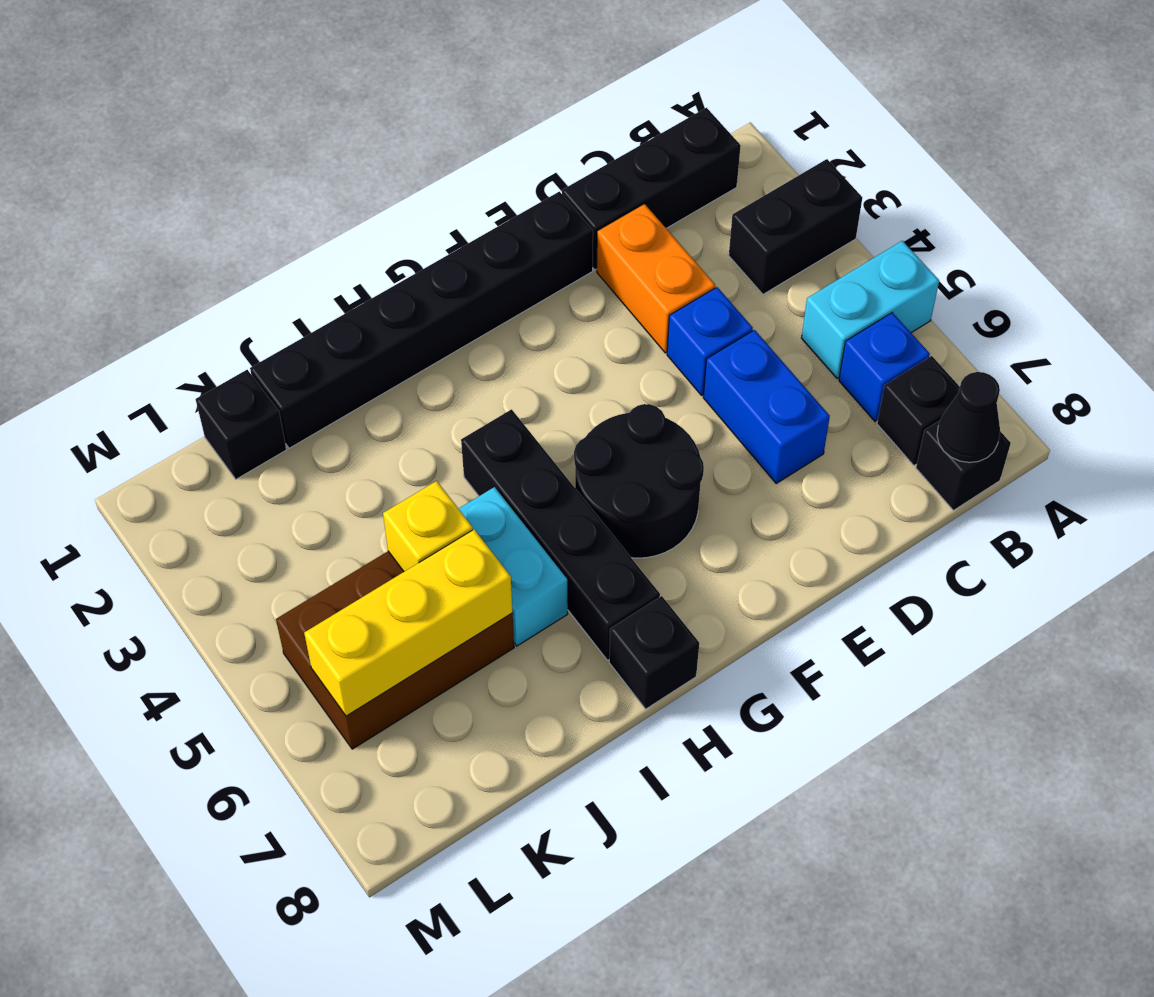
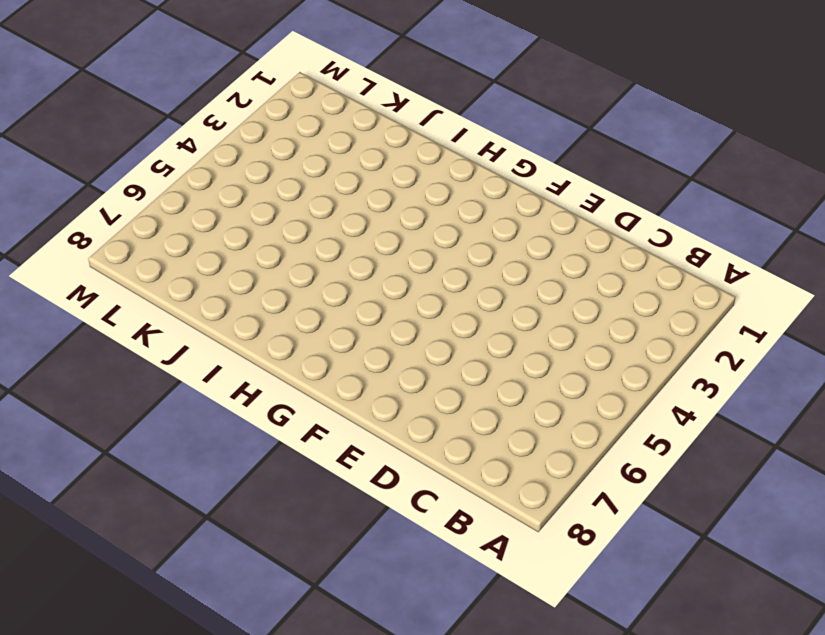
none -> black 1x2 brick [729,159,862,294]
none -> cyan 1x2 brick [802,241,939,378]
none -> black 1x3 brick [562,108,741,270]

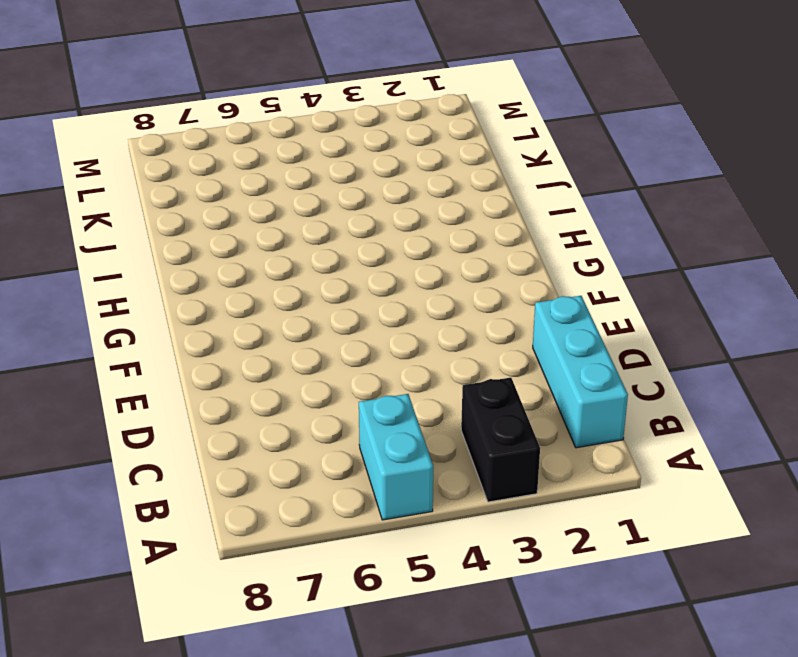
cyan 1x3 brick [533,296,628,448] -> black 1x3 brick [562,108,741,270]
none -> blue 1x1 brick [839,313,930,422]
none -> black 1x1 brick [877,356,960,465]
none -> black 1x1 brick [916,421,1011,510]

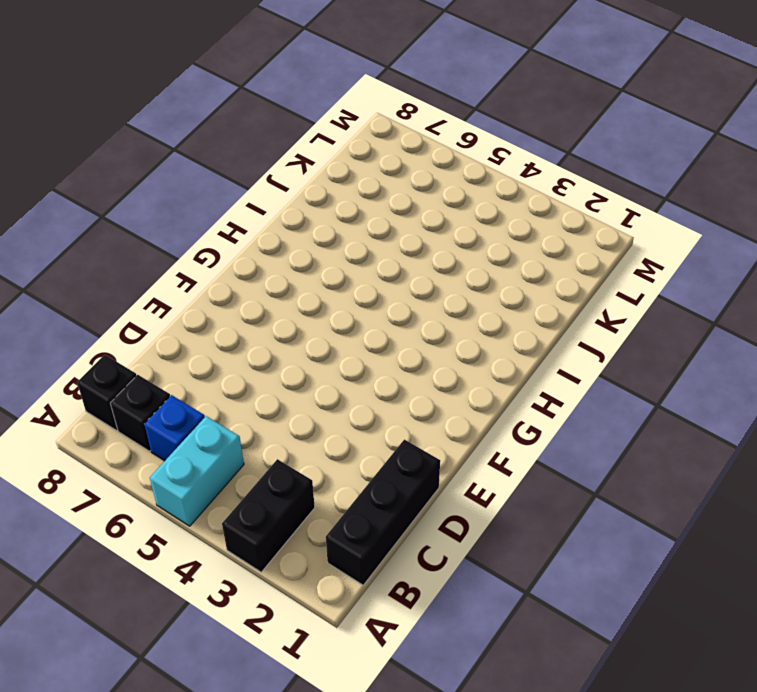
none -> orange 1x2 brick [597,204,715,353]
none -> blue 1x1 brick [667,287,753,395]
none -> blue 1x2 brick [703,330,830,483]

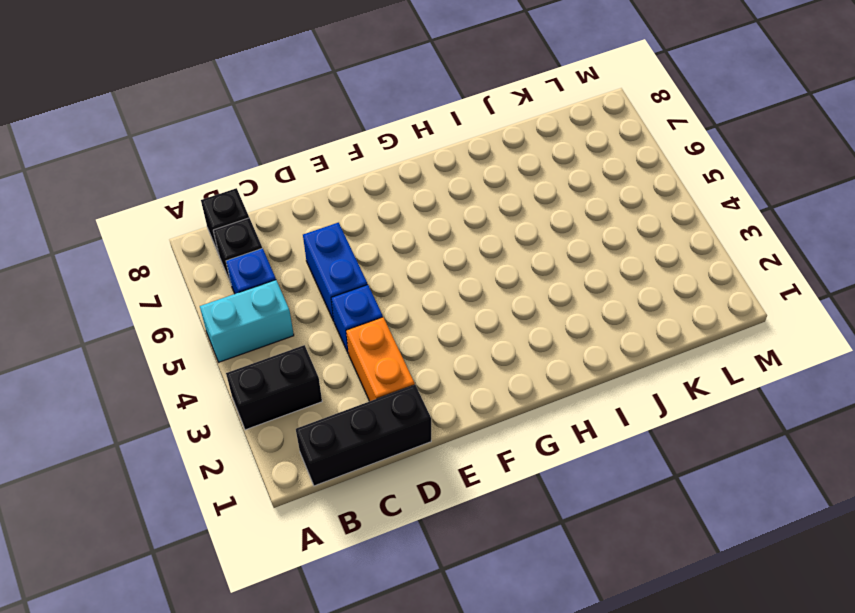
none -> black 1x6 brick [250,192,593,448]
none -> black 2x2 round brick [574,404,704,558]
none -> black 1x4 brick [461,409,660,660]

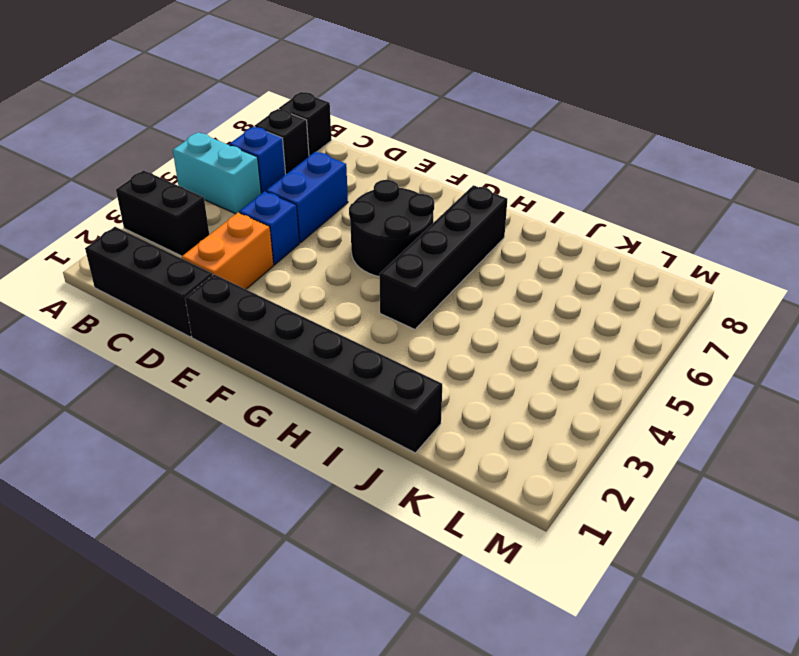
none -> black 1x1 brick [609,596,699,709]
none -> cyan 1x2 brick [459,487,568,646]
none -> brown 2x3 brick [276,551,514,749]

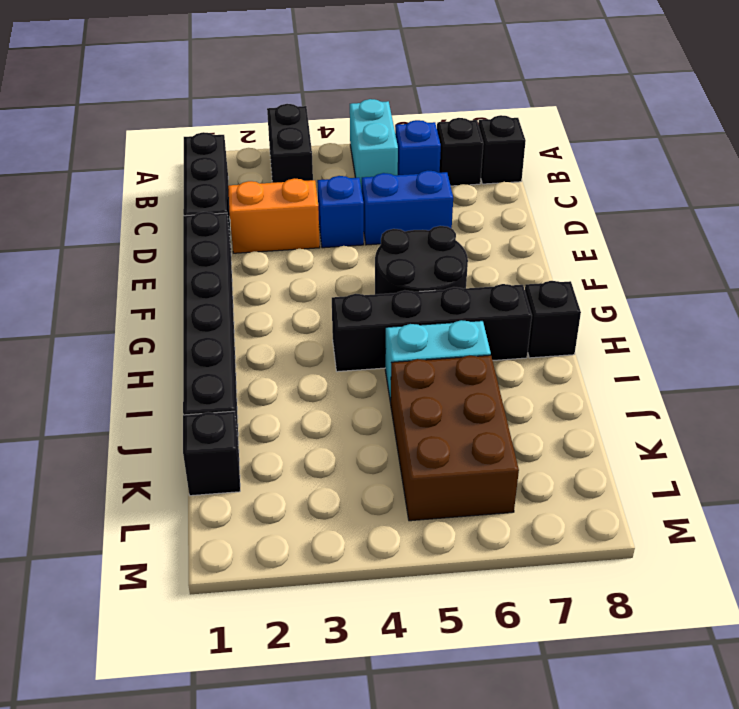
none -> black 1x1 cone [937,372,1000,463]
none -> yellow 1x1 brick [383,481,473,572]
none -> yellow 1x3 brick [304,529,513,716]

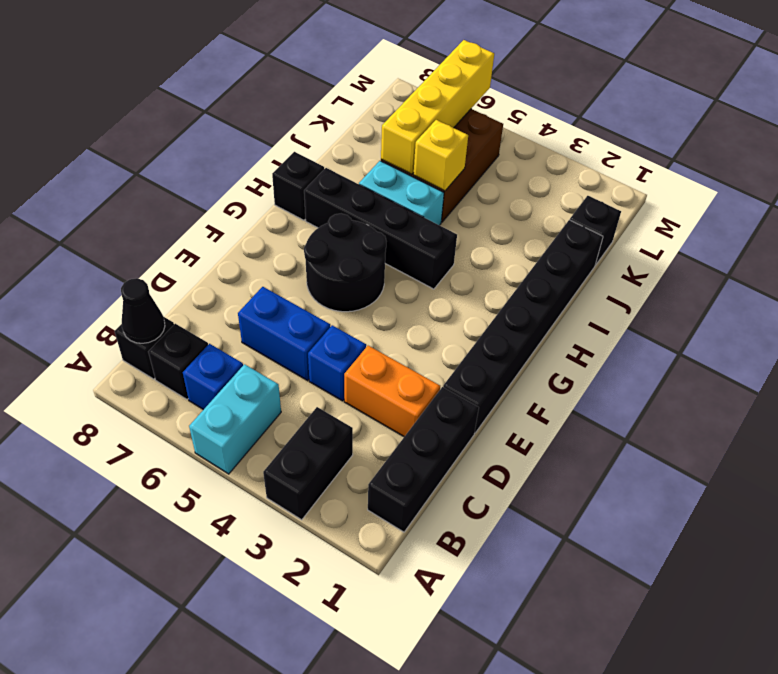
yellow 1x4 brick [381,40,494,174] -> yellow 1x3 brick [304,529,513,716]

